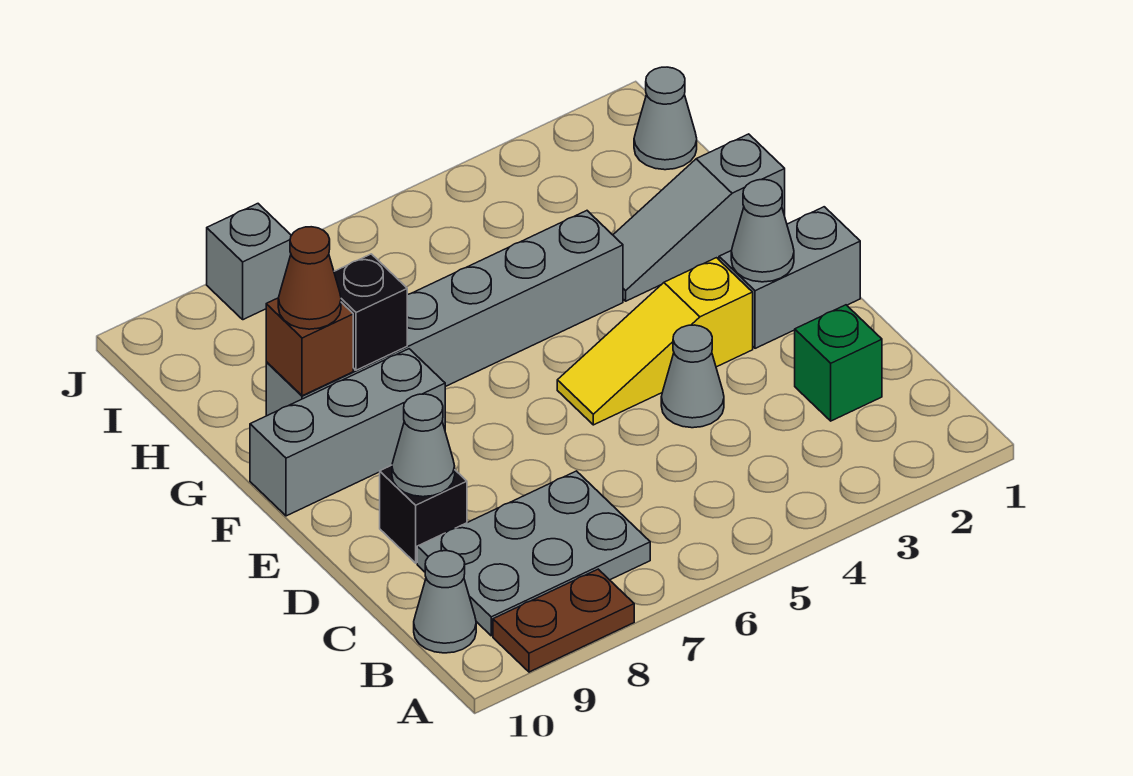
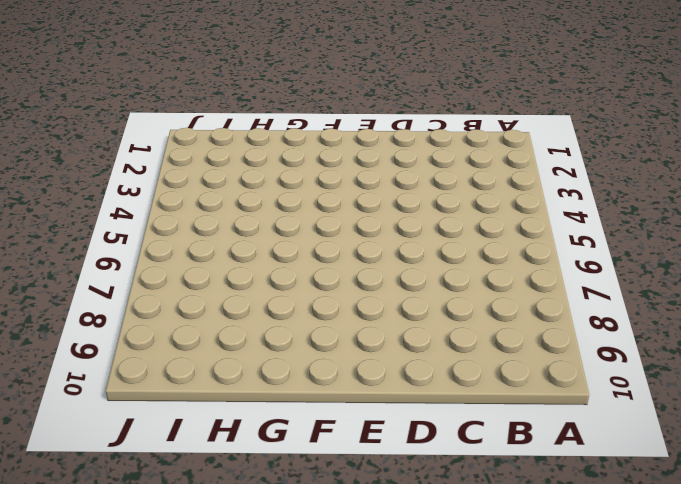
none -> brown 1x2 plate [493,569,634,672]
none -> grey 2x3 plate [417,471,650,636]
none -> grey 1x1 cone [414,551,476,653]

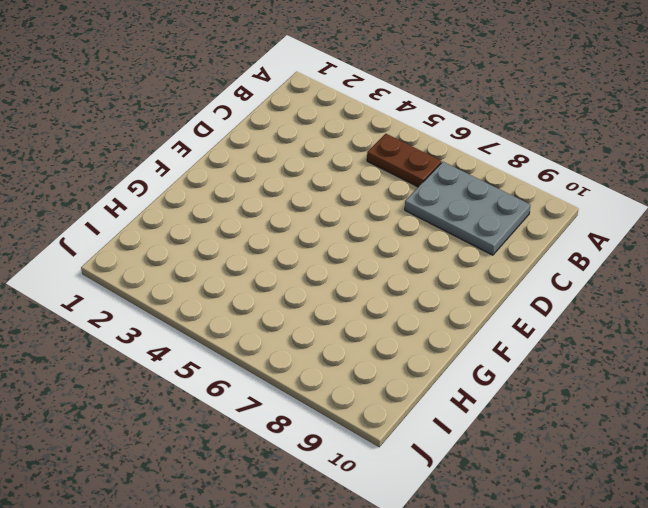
brown 1x2 plate [367,134,441,187] -> brown 1x2 plate moved to [493,569,634,672]
none -> grey 1x1 cone [414,551,476,653]
none -> green 1x1 brick [795,305,882,421]
none -> grey 1x1 cone [661,325,724,428]

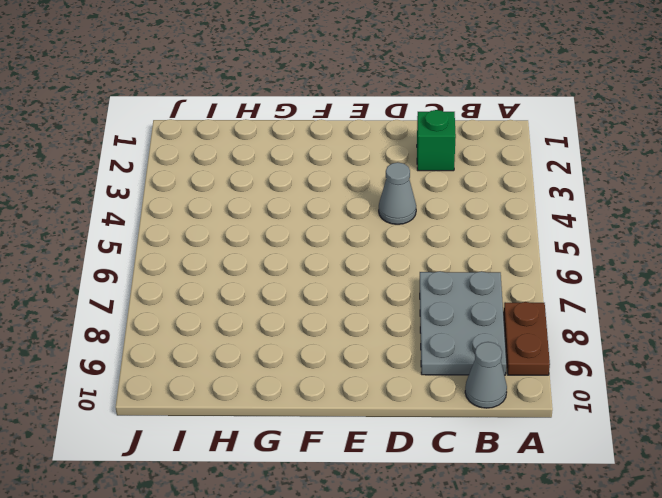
none -> black 1x1 brick [380,465,467,563]
none -> grey 1x2 brick [719,207,860,348]
none -> yellow 1x3 slope [557,258,753,425]

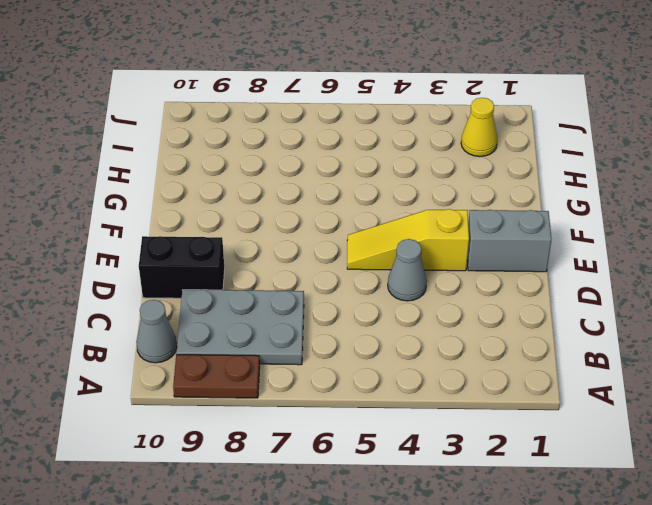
black 1x2 brick [139,236,225,298] -> black 1x1 brick [380,465,467,563]
yellow 1x1 cone [461,98,497,156] -> none
none -> green 1x1 brick [795,305,882,421]
none -> grey 1x3 brick [250,349,445,516]
none -> grey 1x3 slope [613,134,785,301]

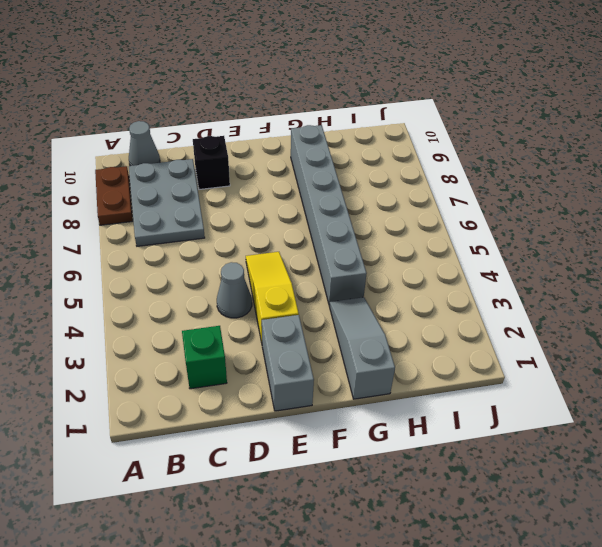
none -> grey 1x3 brick [250,349,445,516]
none -> grey 1x1 cone [634,67,697,170]
none -> grey 1x1 brick [207,204,291,320]

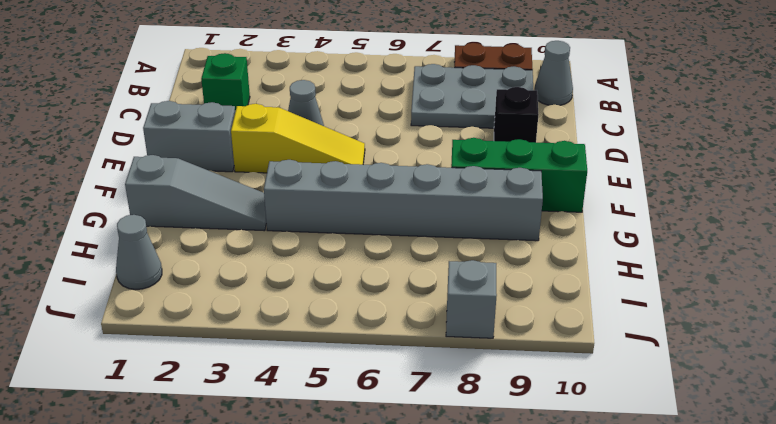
green 1x3 brick [451,138,587,212] -> grey 1x3 brick [250,349,445,516]
none -> grey 1x1 cone [392,394,455,497]
none -> grey 1x1 cone [731,180,794,282]
none -> black 1x1 brick [334,254,407,370]

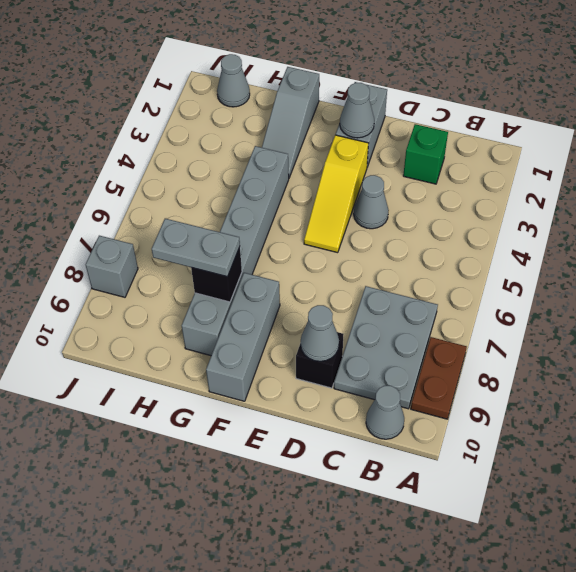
grey 1x2 plate [152,219,240,277] -> none
none -> brown 1x1 brick [266,298,353,396]
none -> brown 1x1 cone [278,227,341,329]

